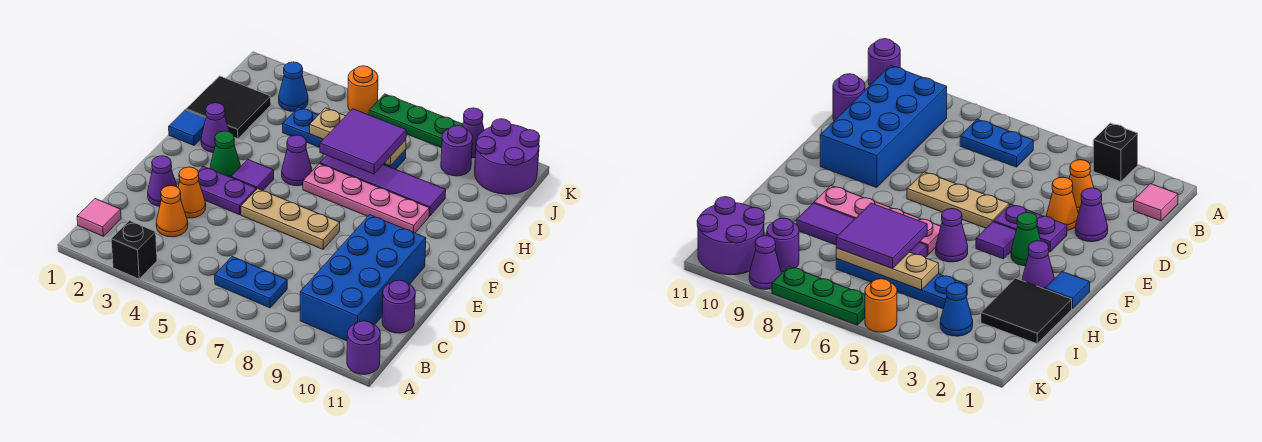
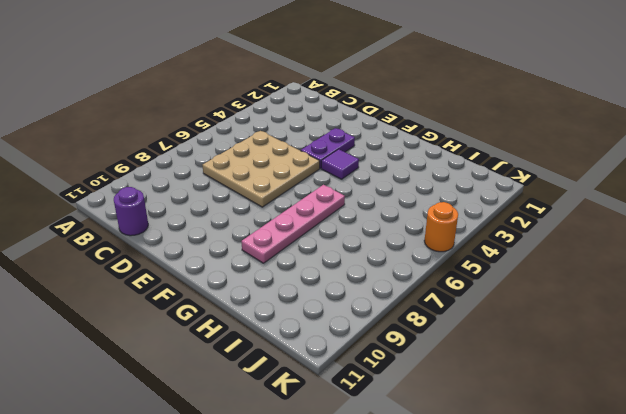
tan 3x3 plate [202,131,320,207] -> tan 1x3 plate [241,189,340,249]
none -> black 1x1 brick [111,221,157,279]
none -> purple 1x1 round brick [347,321,380,374]
none -> pink 1x1 tile [77,199,121,236]

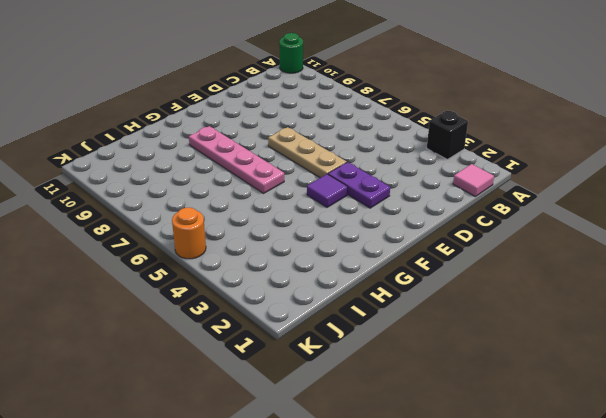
green 1x1 round brick [279,33,303,73] -> purple 1x1 round brick [347,321,380,374]
none -> blue 1x2 plate [215,257,287,308]
none -> blue 2x4 brick [300,215,426,341]
none -> orange 1x1 cone [156,186,188,237]

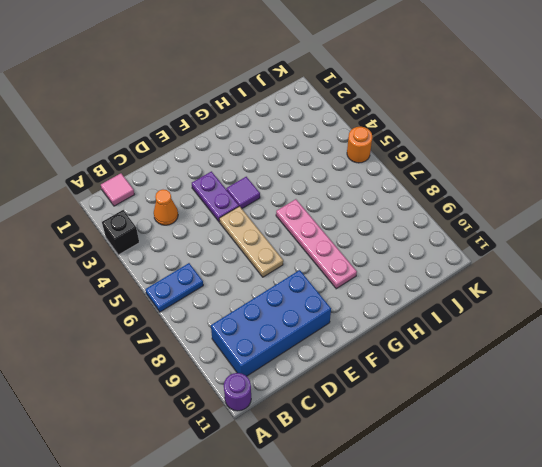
blue 1x2 plate [146,263,203,312] -> blue 1x2 plate turned to [215,257,287,308]
none -> purple 1x1 round brick [382,280,415,333]
none -> purple 1x1 cone [148,156,177,207]
none -> orange 1x1 cone [178,167,206,218]

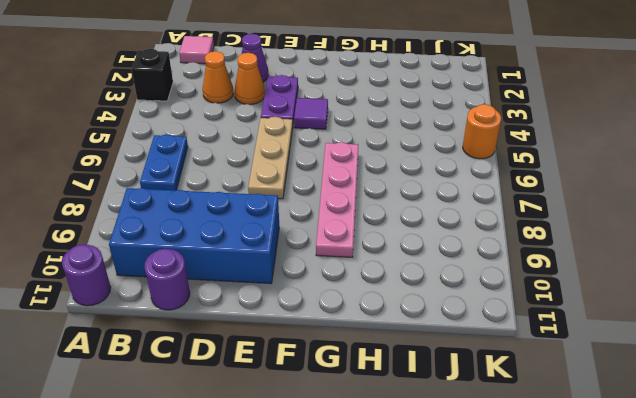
none -> green 1x1 cone [210,131,241,177]
none -> blue 1x1 tile [169,110,206,145]
none -> purple 1x1 cone [201,103,229,153]

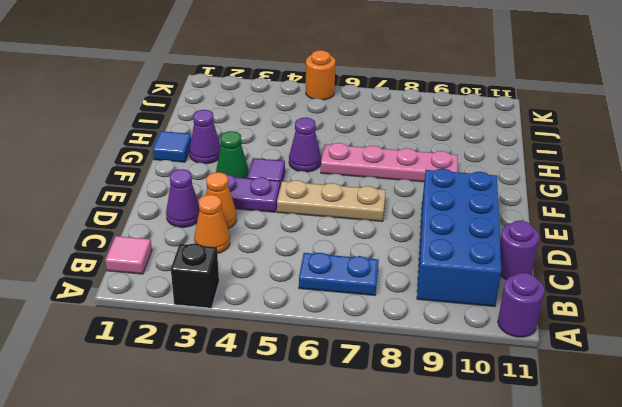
none -> black 2x2 tile [186,76,271,139]
none -> purple 1x4 tile [320,156,446,216]
none -> blue 1x4 plate [283,107,406,169]

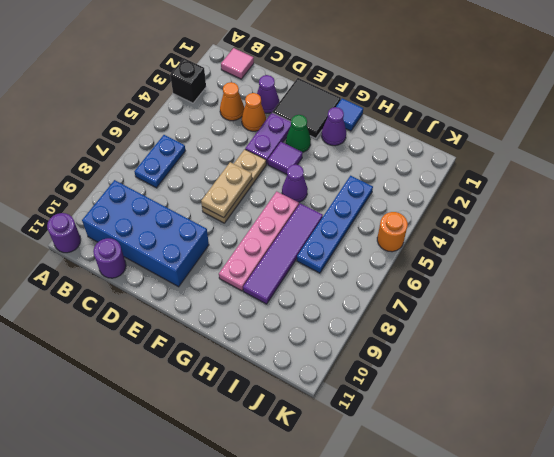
black 2x2 tile [272,78,341,138] -> black 2x2 tile moved to [186,76,271,139]
tan 1x2 plate [201,162,252,218] -> none
none -> blue 1x1 cone [279,62,308,111]
none -> purple 1x1 round brick [441,126,473,176]
none -> purple 2x2 round brick [475,119,540,194]

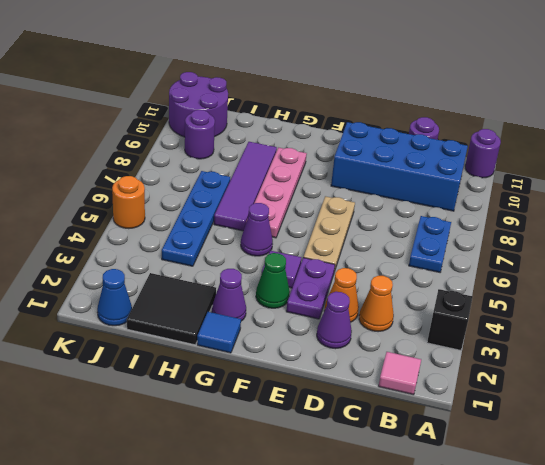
blue 1x1 cone [97,269,132,326] -> blue 1x1 cone moved to [279,62,308,111]
none -> green 1x3 plate [369,94,463,148]
none -> purple 1x1 cone [462,108,484,158]
none -> tan 1x3 plate [310,108,406,166]

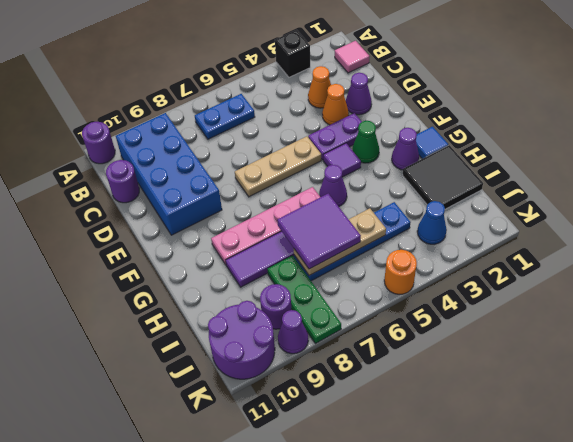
green 1x3 plate [268,255,341,344] -> green 1x3 plate turned to [369,94,463,148]

